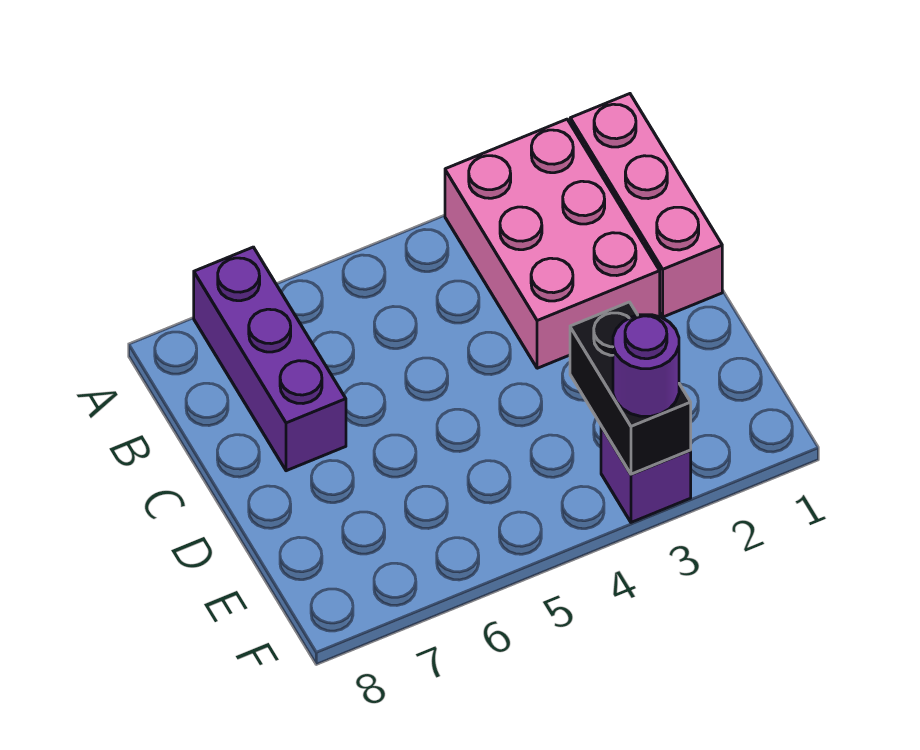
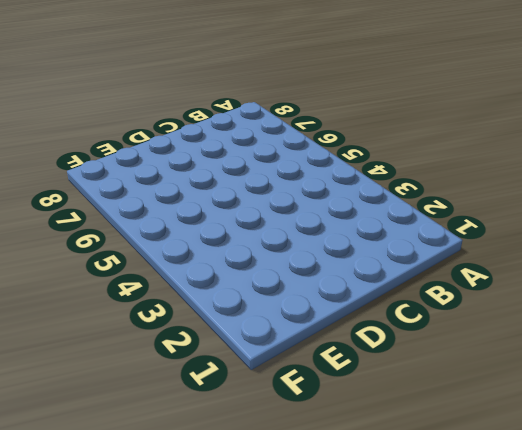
none -> pink 1x3 brick [570,94,722,317]
none -> pink 2x3 brick [445,119,660,368]

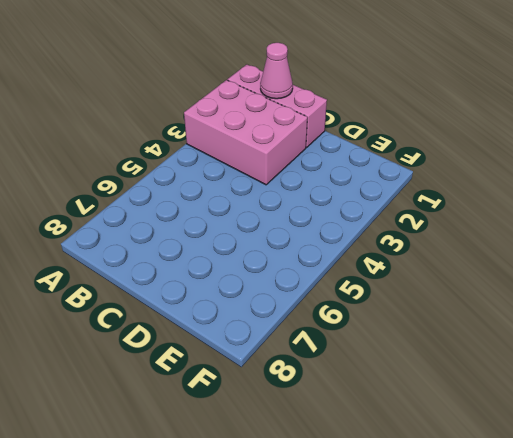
pink 1x1 cone [260,43,293,99] -> none
none -> purple 1x3 brick [194,247,346,471]
none -> purple 1x1 brick [601,426,691,522]

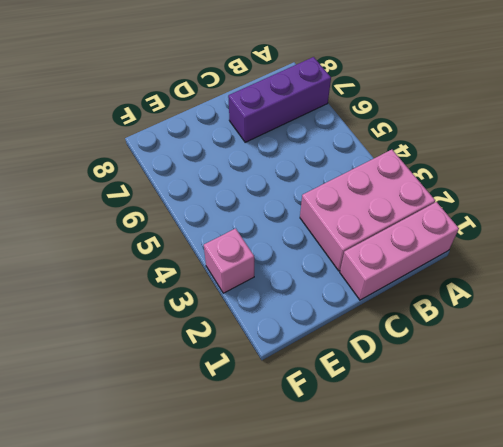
pink 1x1 brick [204,228,254,293] -> purple 1x1 brick [601,426,691,522]
none -> black 1x2 brick [570,302,691,474]
none -> purple 1x1 round brick [613,315,679,416]

